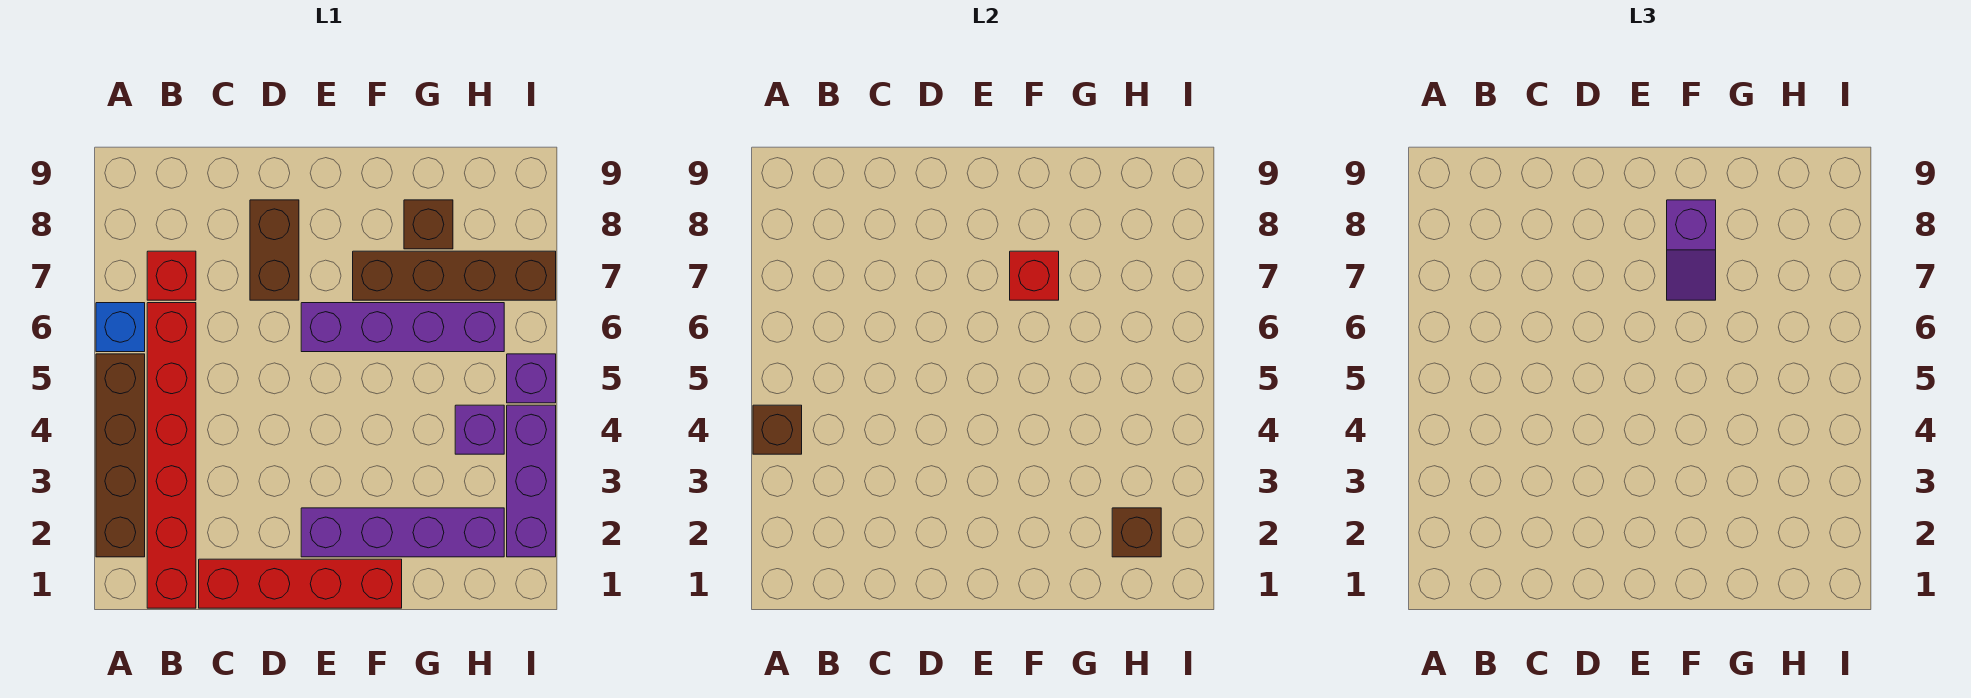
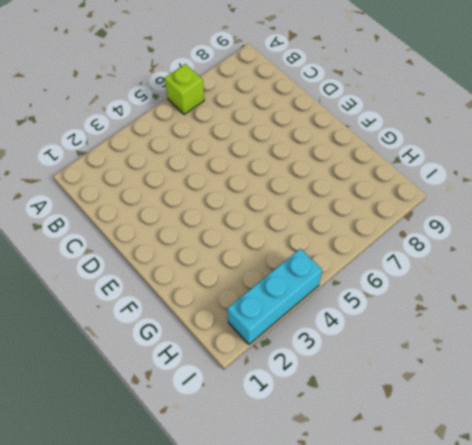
lime 1x1 brick [165,64,204,115] -> blue 1x1 brick [96,303,145,352]
cyan 1x3 brick [227,249,322,344] -> purple 1x3 brick [507,405,556,557]
none -> brown 1x4 brick [96,354,145,557]
none -> red 1x6 brick [147,303,196,608]
none -> red 1x1 brick [147,251,196,300]

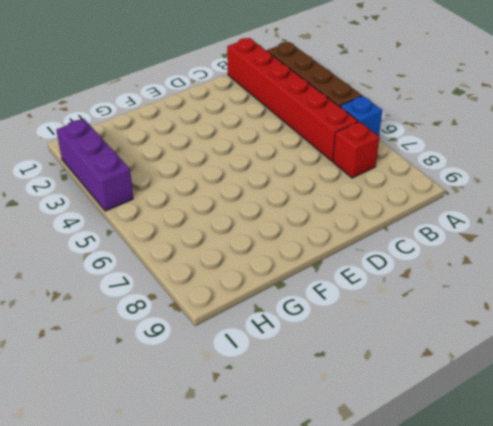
none -> red 1x4 brick [199,559,402,608]
none -> brown 1x2 brick [250,200,299,300]
none -> purple 1x4 brick [301,508,504,557]

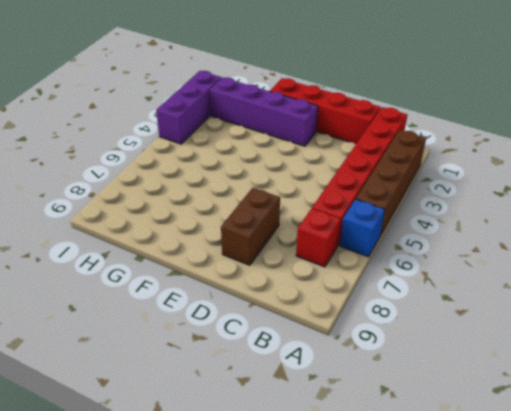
none -> purple 1x4 brick [301,303,504,352]
none -> brown 1x4 brick [353,251,556,300]
none -> brown 1x1 brick [404,200,453,249]

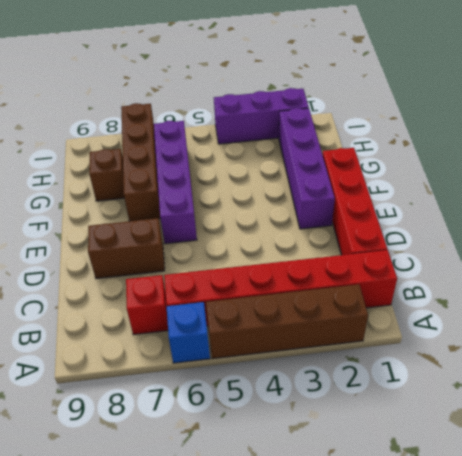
none -> purple 1x1 brick [455,405,504,454]
none -> purple 1x1 brick [507,354,556,403]
none -> brown 1x1 brick [753,405,802,454]

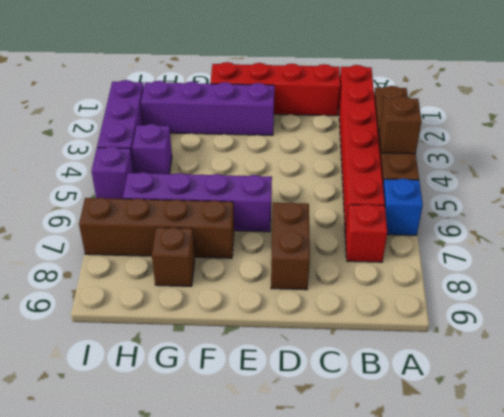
none -> red 1x1 brick [1010,251,1059,300]
none -> brown 1x1 brick [1112,508,1161,557]
none -> purple 1x2 slope [1667,200,1716,300]

